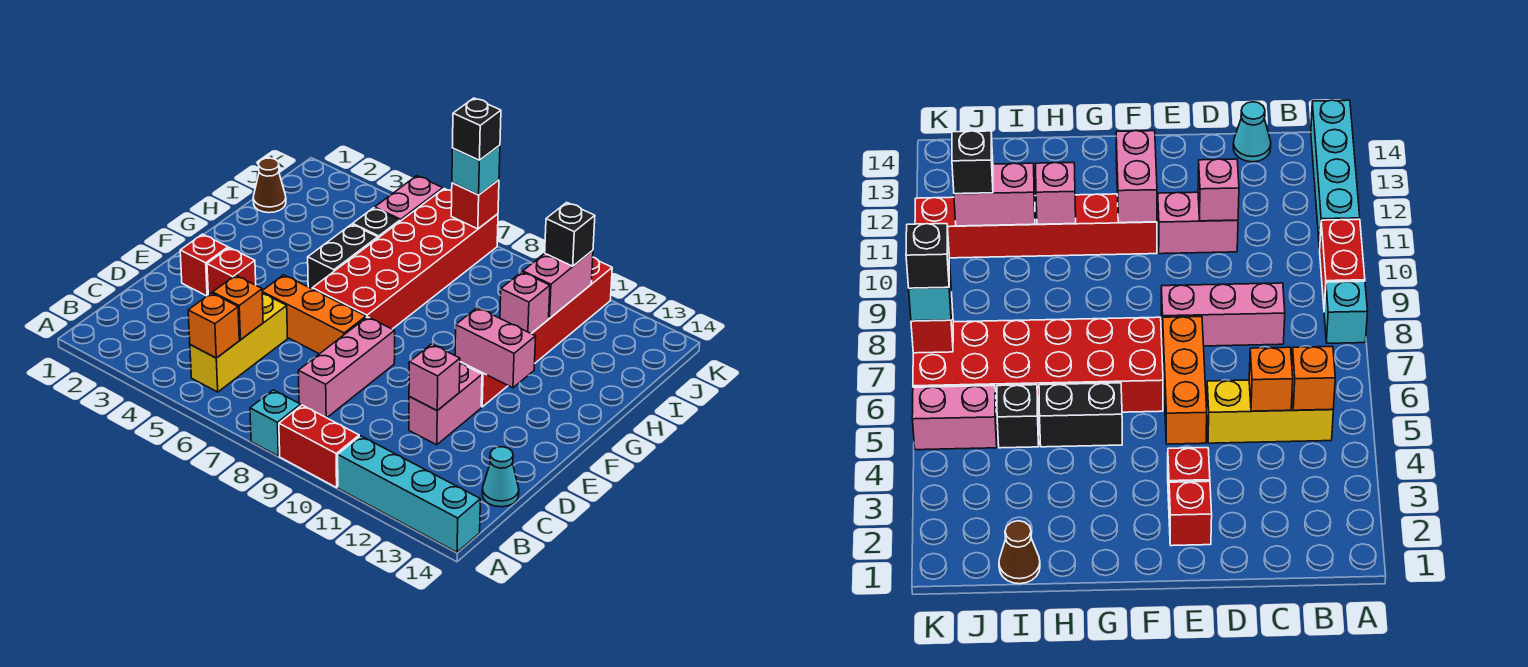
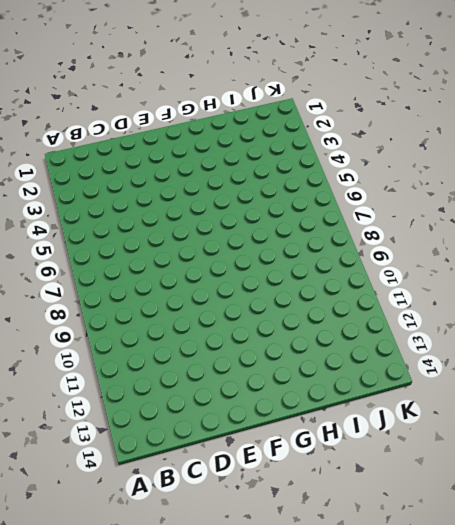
none -> cyan 1x1 brick [250,390,301,456]
none -> red 1x2 brick [279,405,359,488]
none -> cyan 1x4 brick [338,436,480,552]

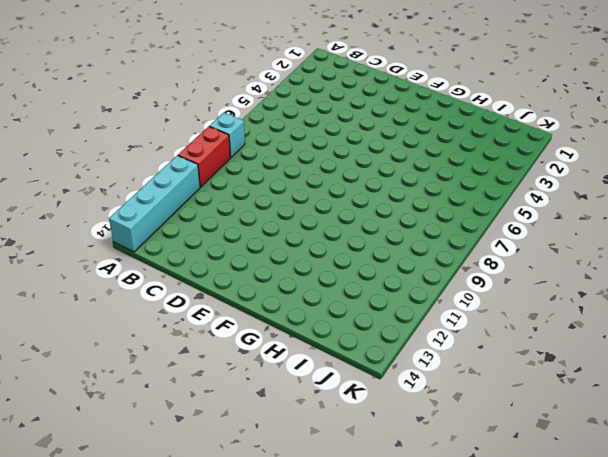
none -> yellow 1x3 brick [190,293,288,392]
none -> pink 1x3 brick [298,317,395,418]
none -> cyan 1x1 cone [482,447,519,507]

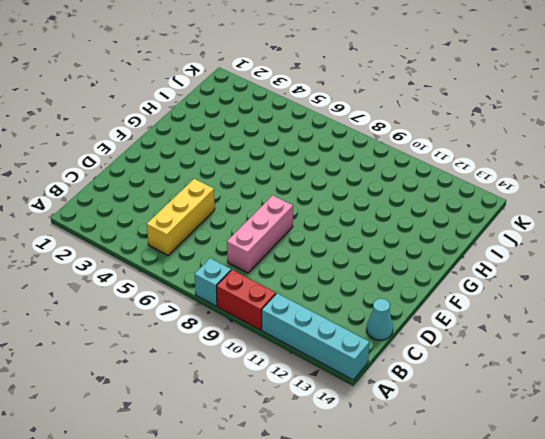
none -> pink 1x2 brick [409,363,482,445]
none -> red 1x1 brick [180,234,228,296]
none -> red 1x1 brick [207,248,256,295]

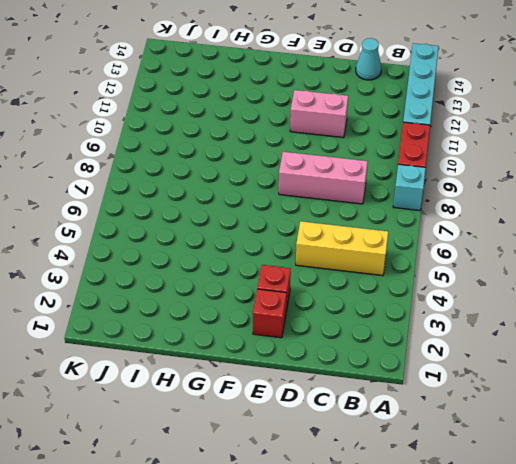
none -> orange 1x3 brick [262,275,366,354]
none -> red 2x6 brick [312,189,498,329]
none -> red 1x6 brick [460,257,612,407]

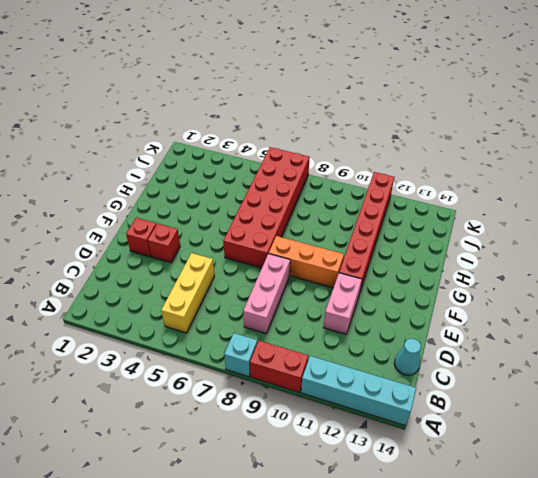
orange 1x3 brick [269,236,344,288] -> orange 1x3 brick moved to [262,275,366,354]
none -> black 1x2 brick [308,224,378,289]
none -> brown 1x1 cone [253,158,286,213]
none -> black 1x1 brick [353,208,400,238]

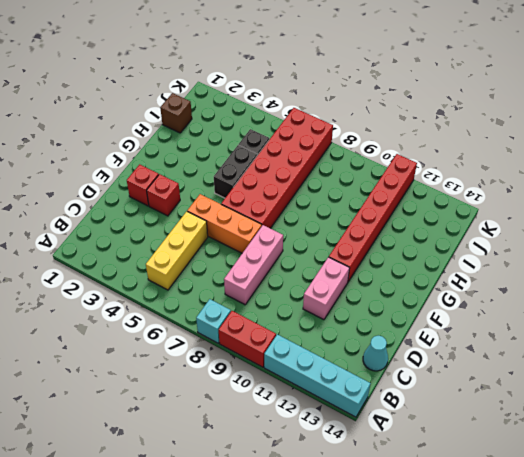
brown 1x1 brick [160,93,192,133] -> brown 1x1 cone [253,158,286,213]
none -> pink 1x2 brick [375,176,443,221]
none -> orange 1x1 brick [188,293,239,358]
none -> orange 1x1 brick [213,275,263,340]

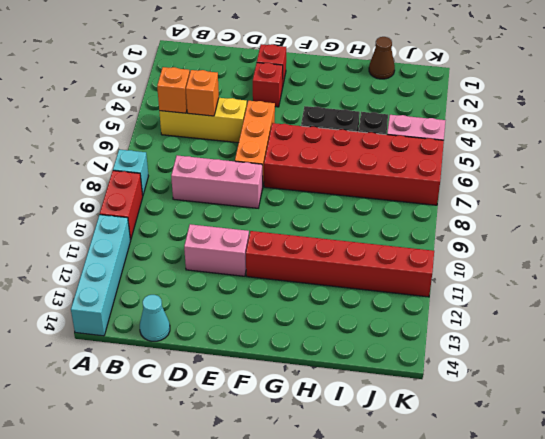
none -> pink 1x1 brick [409,344,460,411]
none -> pink 1x2 brick [455,307,536,388]
none -> pink 1x1 brick [500,272,550,333]

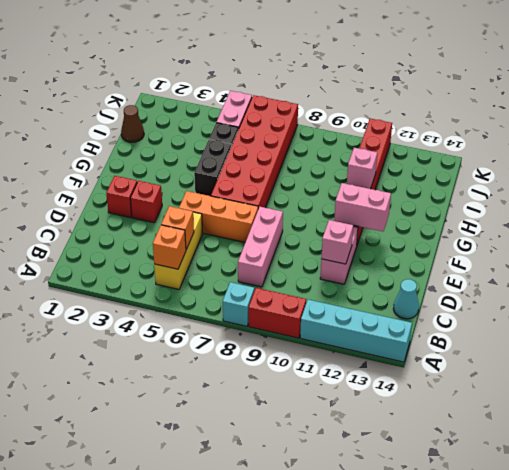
none -> pink 1x2 brick [523,250,593,318]
none -> red 1x1 brick [451,180,499,229]
none -> black 1x1 brick [545,203,595,266]

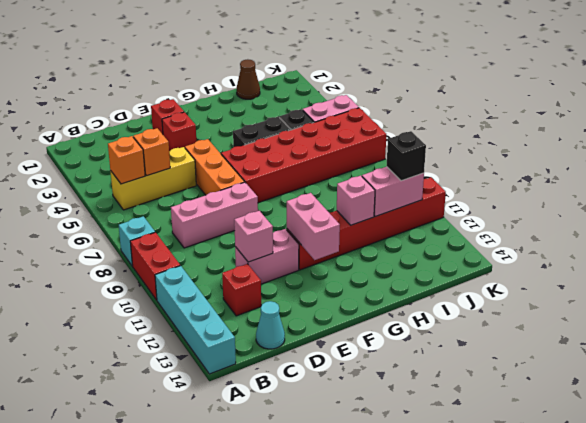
red 1x1 brick [222,264,261,316] -> red 1x1 brick moved to [451,180,499,229]
none -> cyan 1x1 brick [452,145,500,195]
none -> black 1x1 brick [452,98,501,160]

